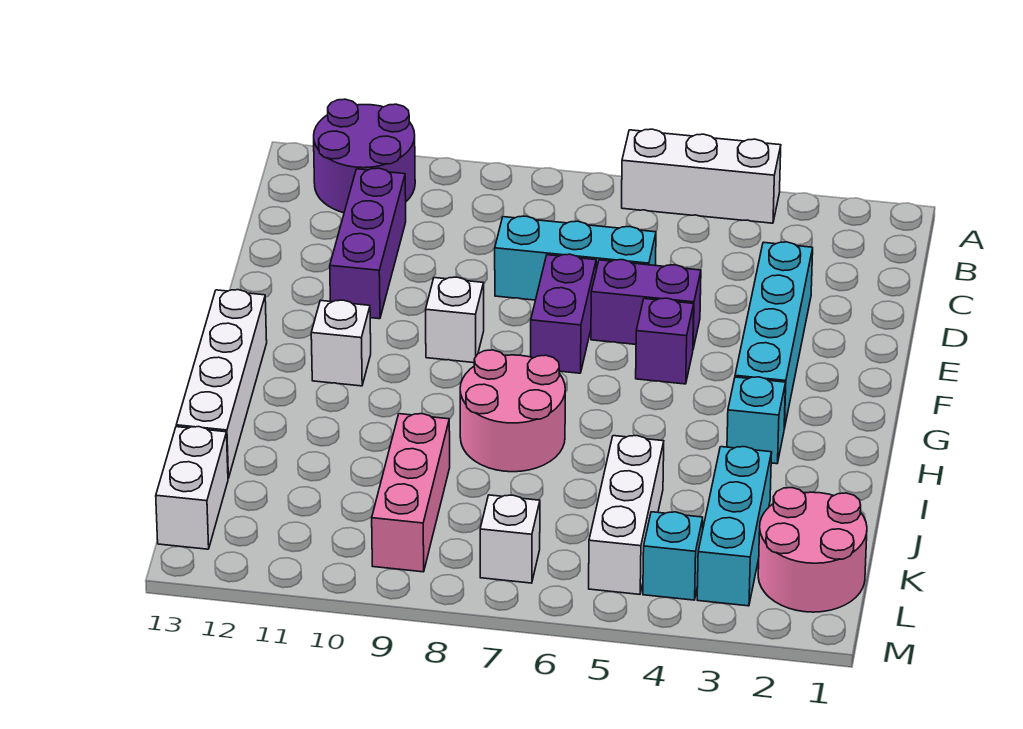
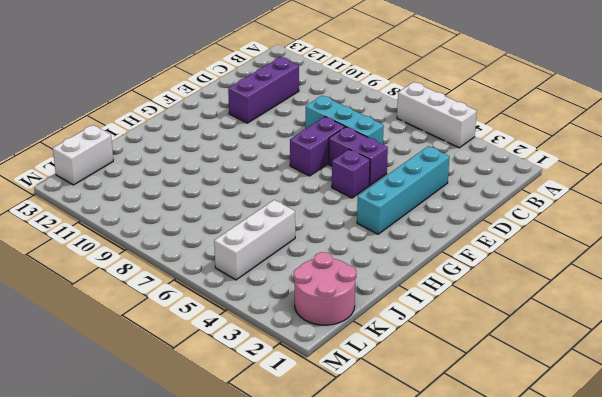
none -> purple 2x2 round brick [314,99,415,213]
none -> white 1x1 brick [426,277,484,363]
none -> white 1x1 brick [311,300,371,386]

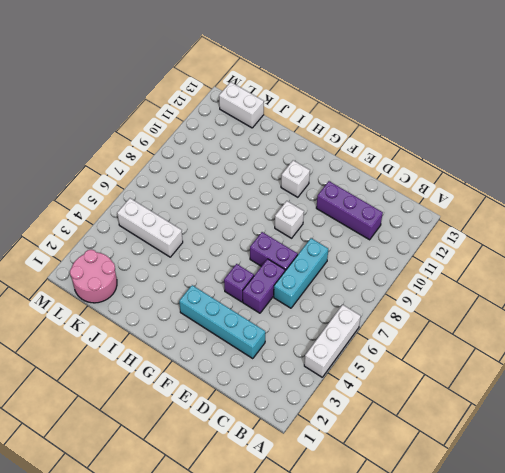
none -> purple 2x2 round brick [314,99,415,213]
none -> white 1x4 brick [176,290,267,478]
none -> cyan 1x1 brick [727,377,786,464]

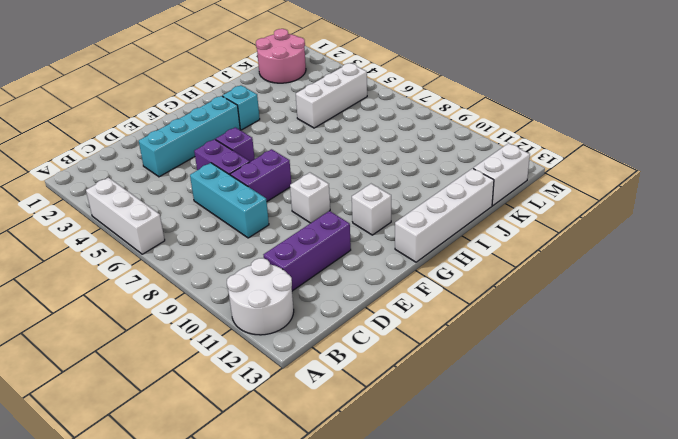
white 2x2 round brick [227,258,294,335] -> purple 2x2 round brick [314,99,415,213]
none -> pink 2x2 round brick [460,350,565,472]
none -> cyan 1x3 brick [697,447,772,606]
none -> pink 1x3 brick [372,414,450,572]

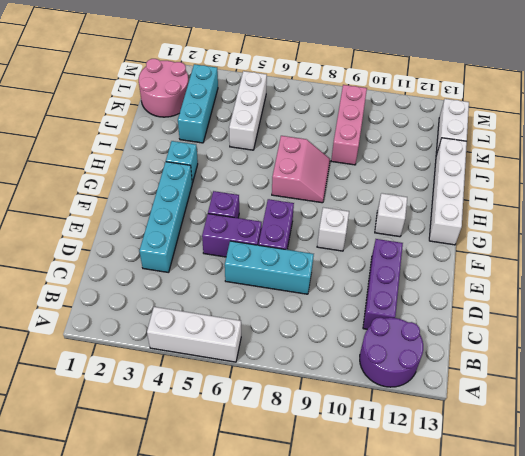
pink 2x2 slope [272,136,330,203] -> pink 2x2 round brick [460,350,565,472]
none -> cyan 1x1 brick [643,512,703,600]
none -> white 1x1 brick [480,495,540,583]

